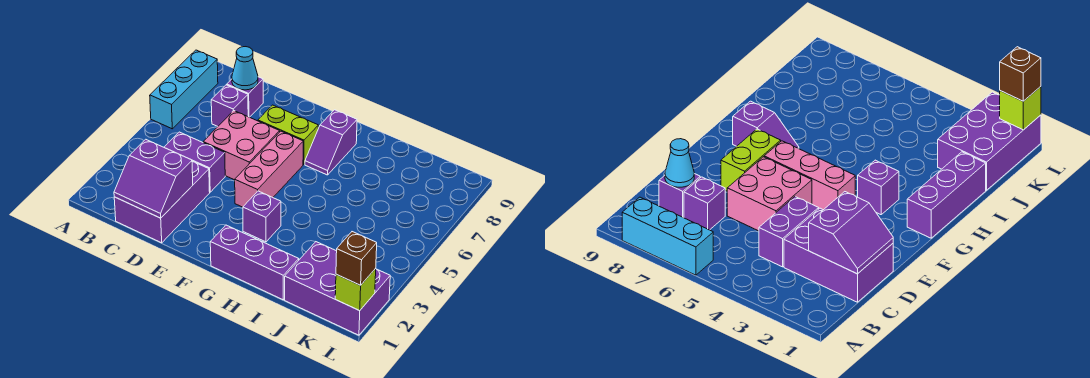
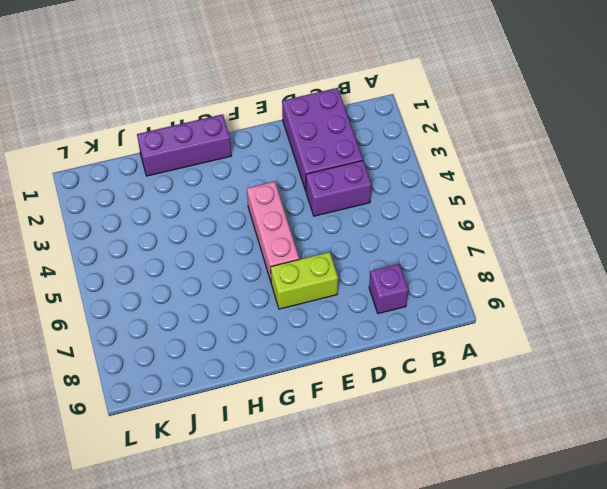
none -> cyan 1x3 brick [150,50,218,129]
none -> purple 1x1 brick [211,85,248,126]
none -> pink 2x2 brick [203,111,280,180]

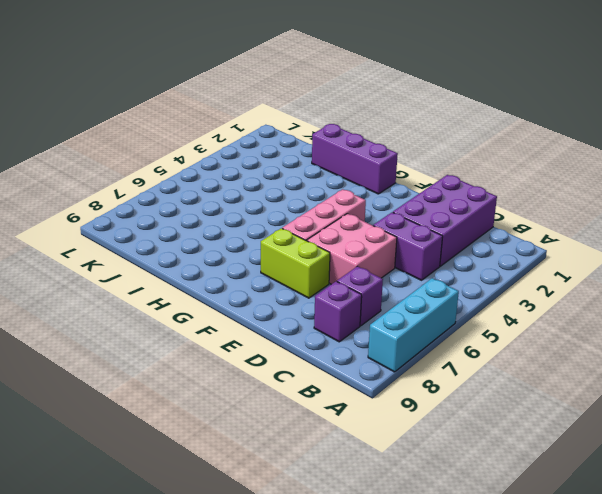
none -> purple 1x1 brick [243,191,281,242]
none -> purple 1x2 slope [305,110,357,175]
none -> purple 2x3 brick [285,242,390,335]

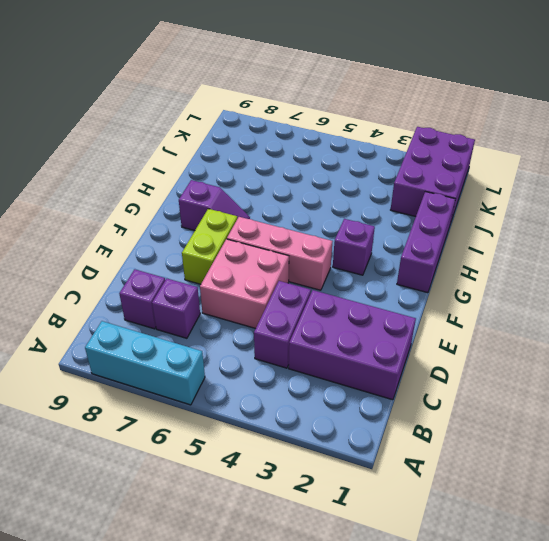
none -> purple 2x2 slope [114,139,193,218]
none -> cyan 1x1 cone [232,47,258,90]
none -> lime 1x1 brick [335,269,376,311]

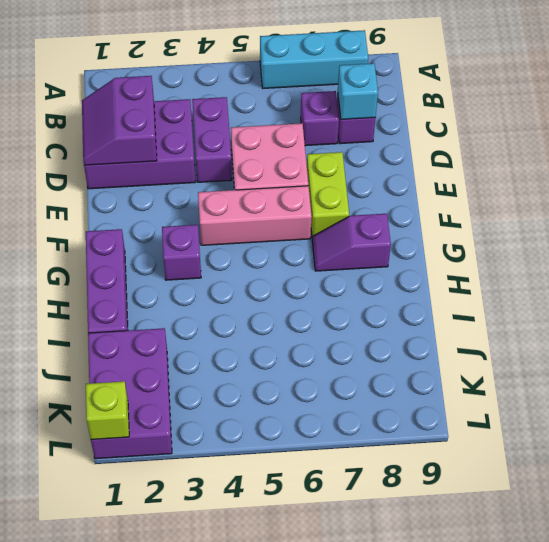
cyan 1x1 brick [338,63,378,119] -> cyan 1x1 cone [232,47,258,90]
none -> brown 1x1 brick [336,232,377,285]

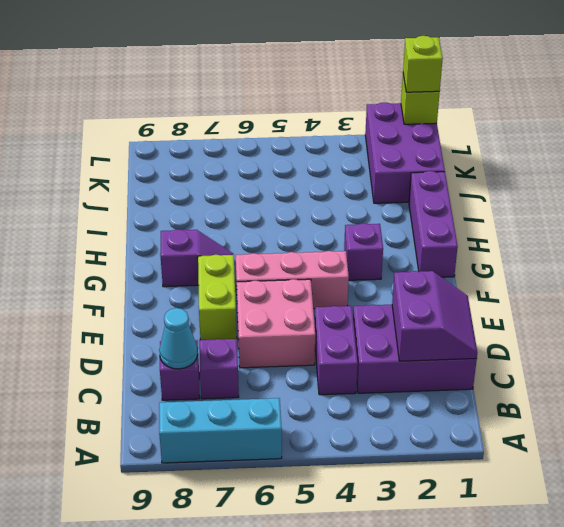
lime 1x1 brick [403,36,443,92] -> brown 1x1 brick [336,232,377,285]

